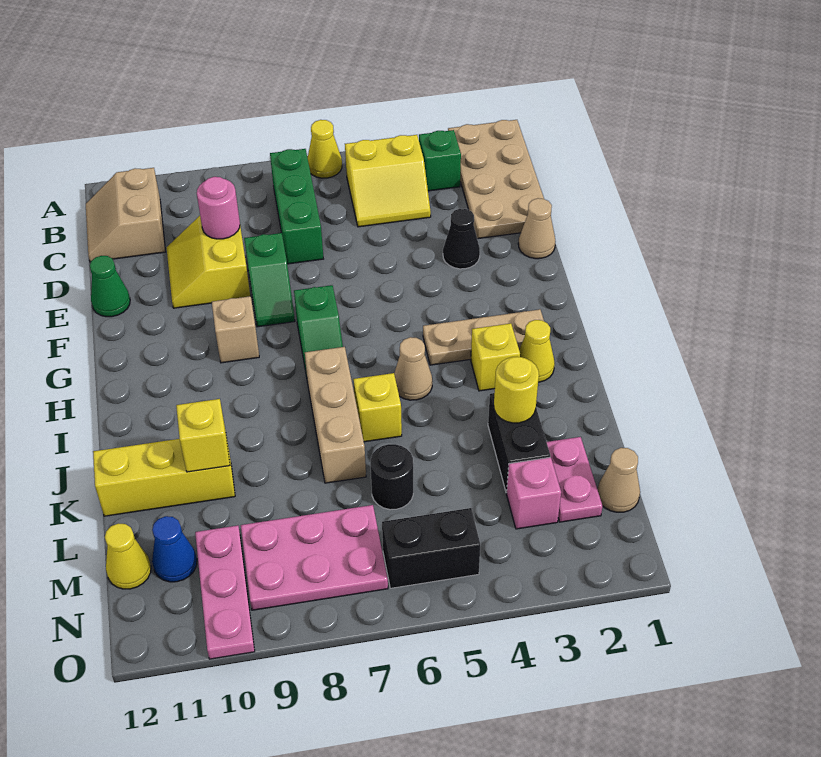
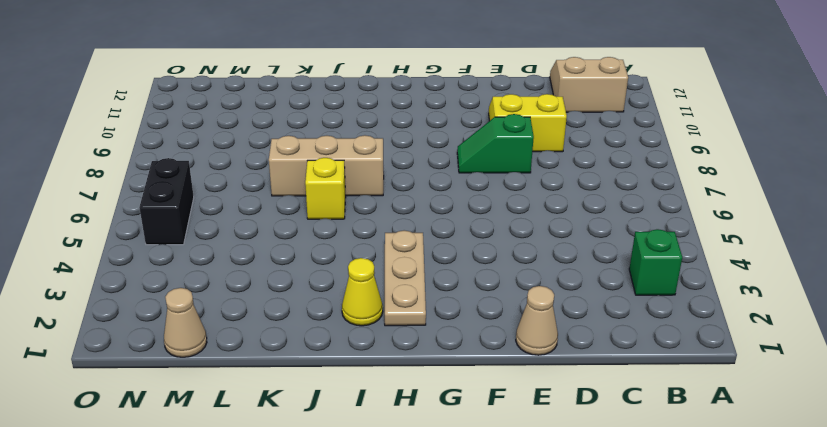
none -> tan 2x4 plate [448,120,544,239]
none -> yellow 1x1 cone [308,120,342,178]
none -> yellow 2x2 slope [345,135,431,227]
none -> green 1x3 brick [270,149,323,264]

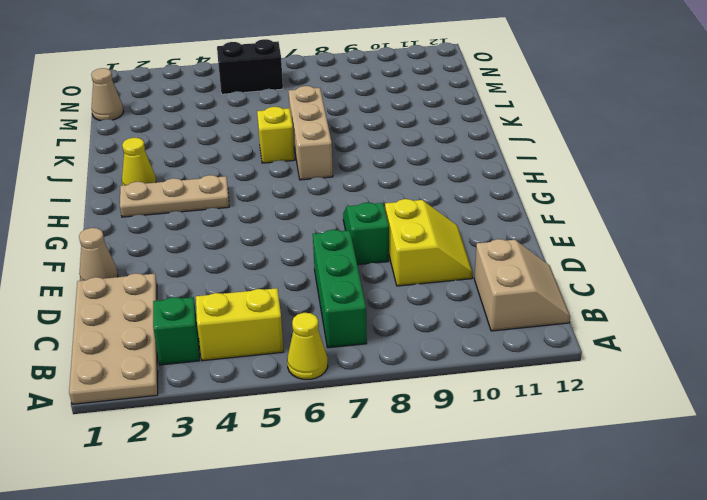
none -> black 1x1 cone [443,209,480,269]
none -> green 1x1 cone [90,256,130,317]
none -> green 1x2 slope [294,285,343,377]
none -> tan 1x1 brick [212,296,259,363]

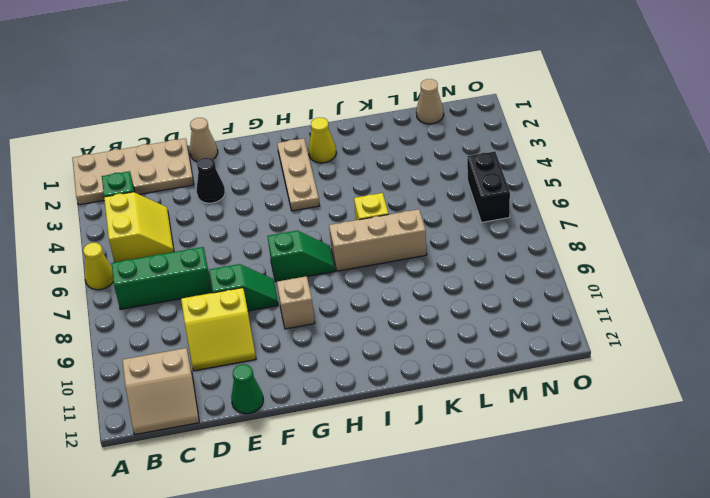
none -> yellow 1x1 brick [471,323,520,391]
none -> tan 1x1 cone [394,337,432,400]
none -> black 1x2 brick [488,393,550,493]
none -> yellow 1x3 brick [93,437,235,516]

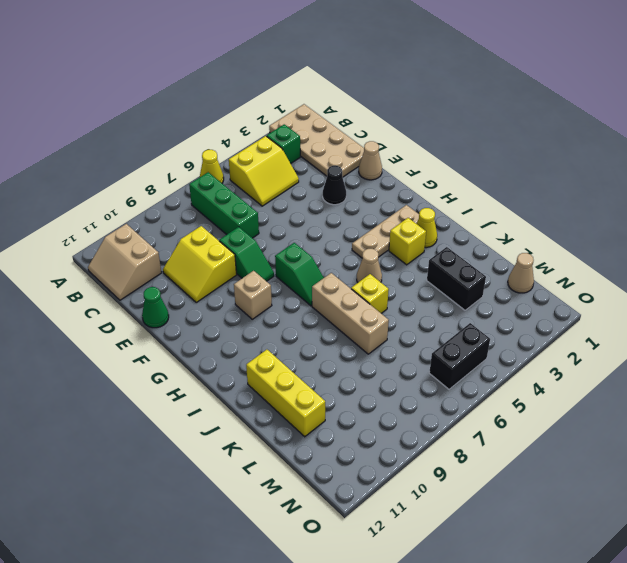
yellow 1x3 brick [246,350,325,437] -> yellow 1x3 brick turned to [93,437,235,516]
none -> pink 1x2 plate [547,437,603,522]
none -> black 1x1 round brick [370,444,413,510]
none -> pink 1x1 brick [507,457,561,529]
none -> pink 2x3 plate [241,505,388,610]

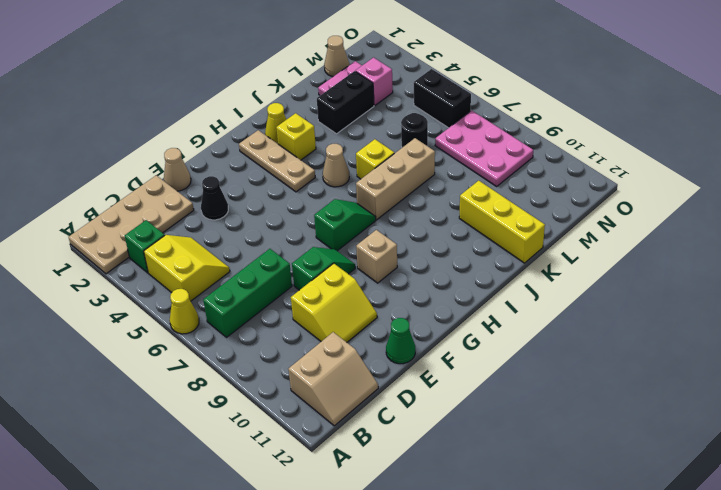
none -> pink 1x3 plate [195,526,255,659]
none -> blue 1x1 cone [152,516,197,582]
none -> yellow 1x1 cone [105,523,151,589]
none -> pink 1x1 round brick [197,177,240,239]

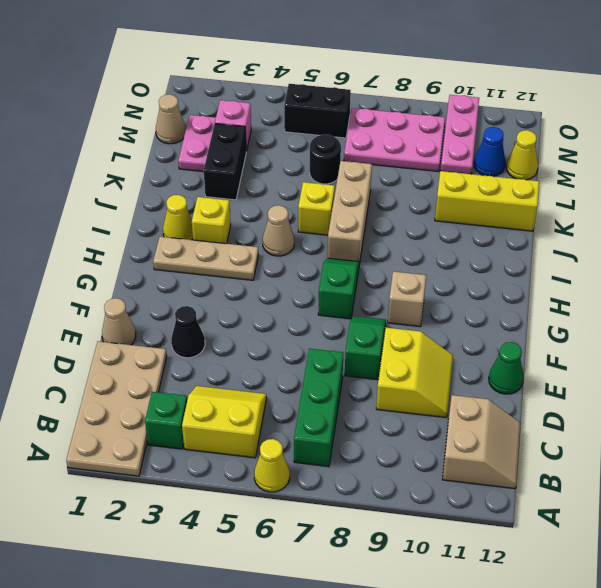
none -> pink 1x1 round brick [197,177,240,239]
none -> yellow 1x1 round brick [494,357,539,423]
none -> yellow 1x1 brick [176,399,230,472]

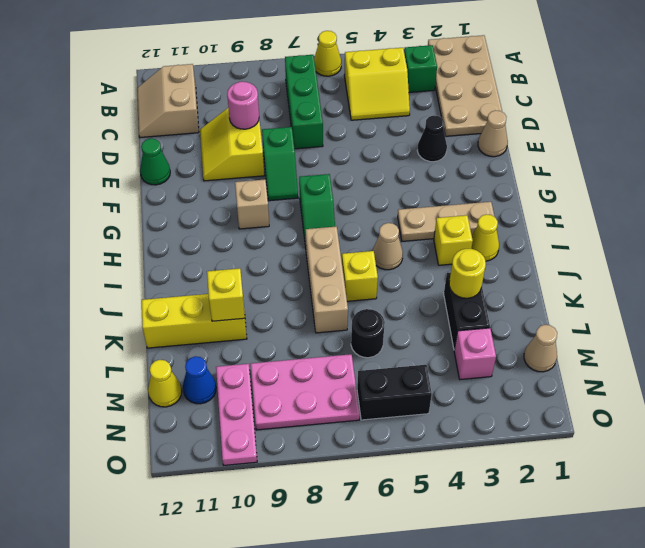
none -> pink 1x2 plate [547,437,603,522]

